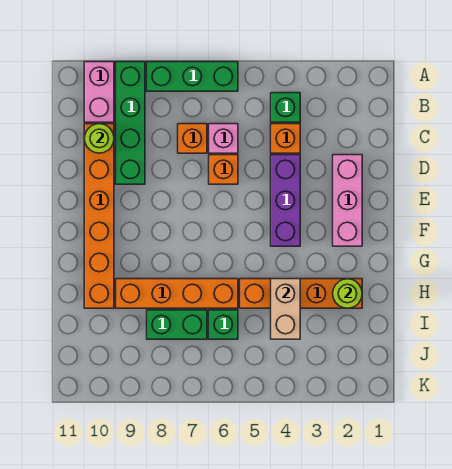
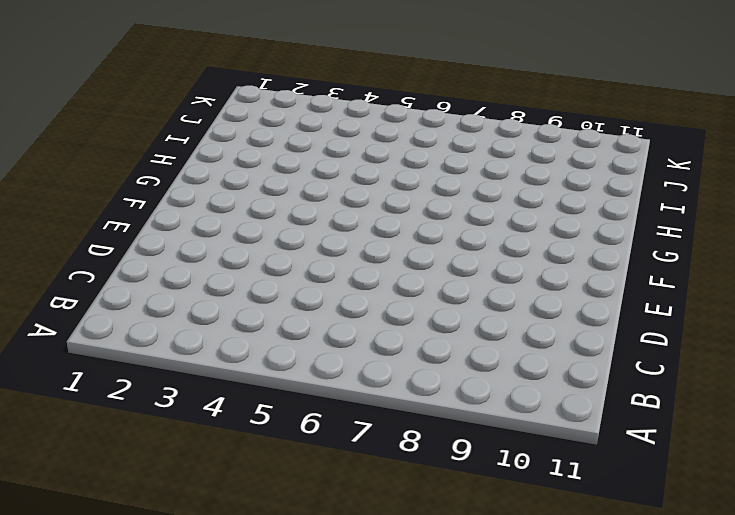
none -> green 1x3 brick [147,62,238,91]
none -> green 1x4 brick [116,62,145,184]
none -> pink 1x2 brick [84,62,114,122]

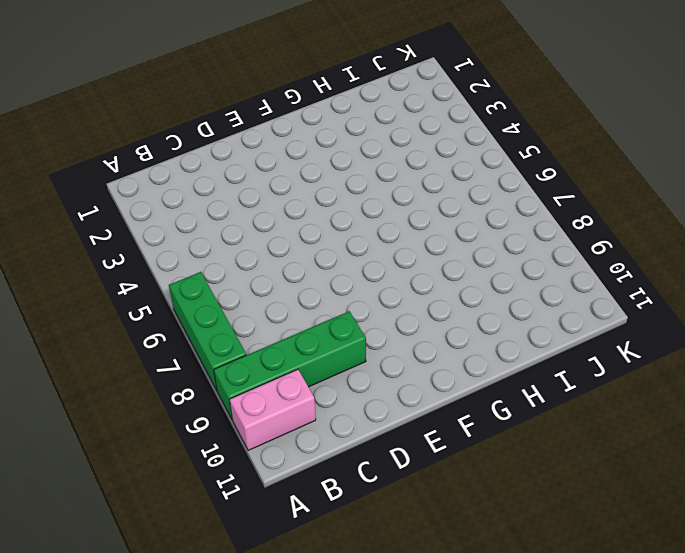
none -> green 1x1 brick [271,93,300,122]
none -> orange 1x1 brick [271,124,300,153]
none -> pink 1x1 brick [209,124,238,153]

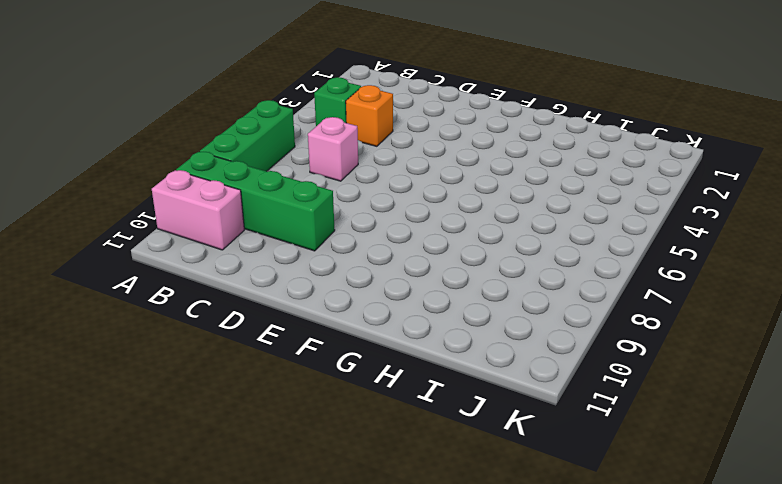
none -> orange 1x1 brick [178,124,207,153]
none -> orange 1x6 brick [84,124,114,308]
none -> pink 1x3 brick [333,155,362,246]

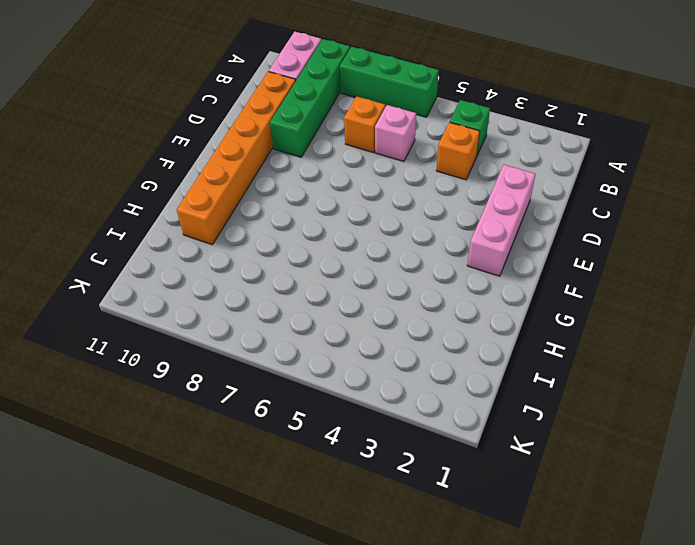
none -> purple 1x3 brick [271,155,300,246]
none -> orange 1x1 brick [209,155,238,184]
none -> orange 1x4 brick [240,279,362,308]

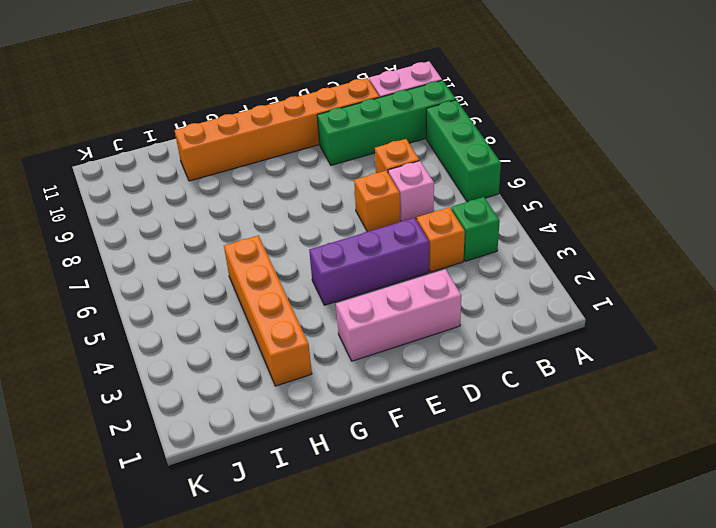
none -> orange 1x4 brick [116,279,238,308]
none -> green 1x1 brick [209,310,238,339]
none -> green 1x2 brick [147,310,207,339]

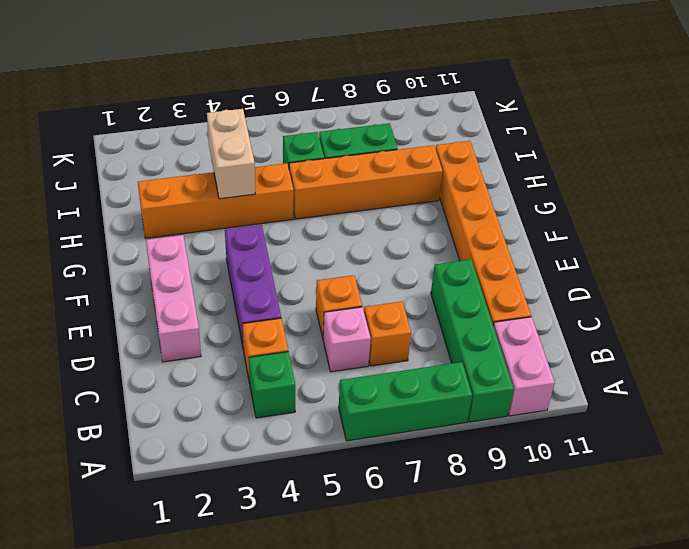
none -> lime 1x1 round brick [84,124,114,153]
none -> lime 1x1 round brick [333,279,362,308]

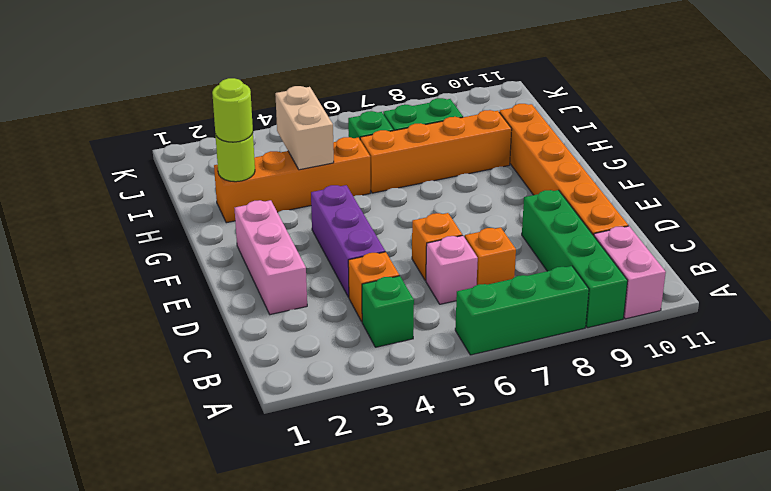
lime 1x1 round brick [212,78,253,142] -> lime 1x1 round brick moved to [84,124,114,153]

